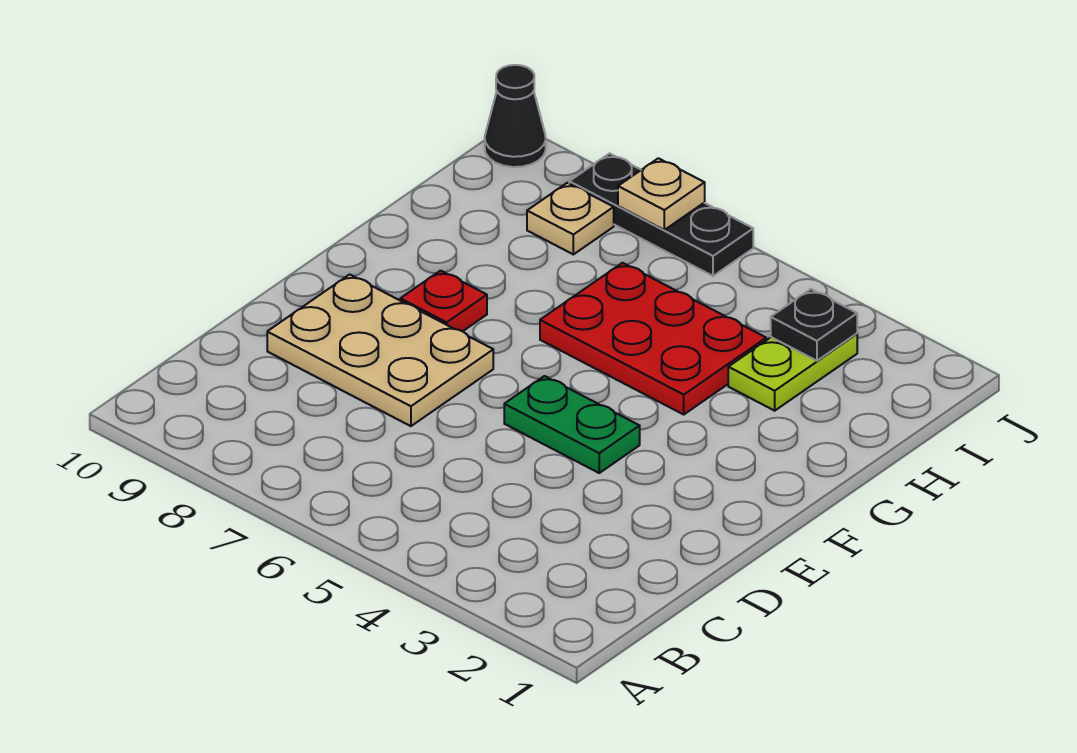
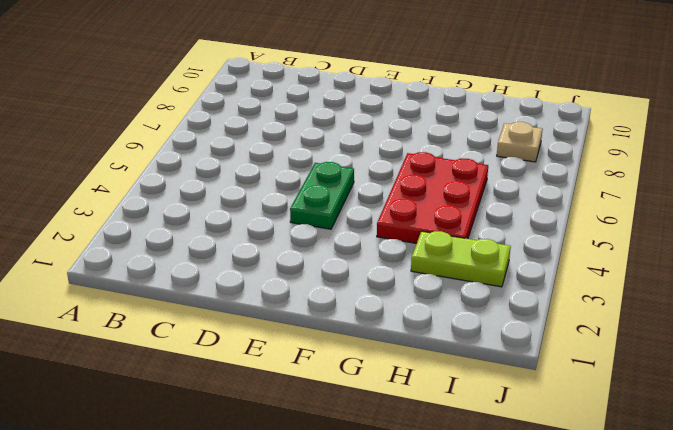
none -> tan 2x3 plate [267,274,493,426]
none -> red 1x1 plate [400,271,487,331]

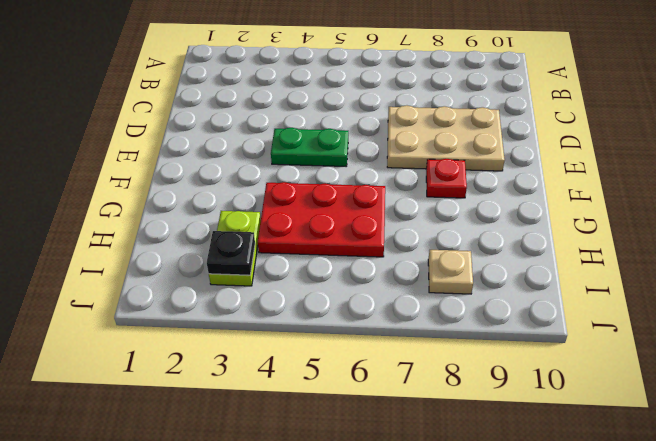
none -> black 1x3 plate [569,153,753,276]
none -> black 1x1 cone [485,65,546,167]

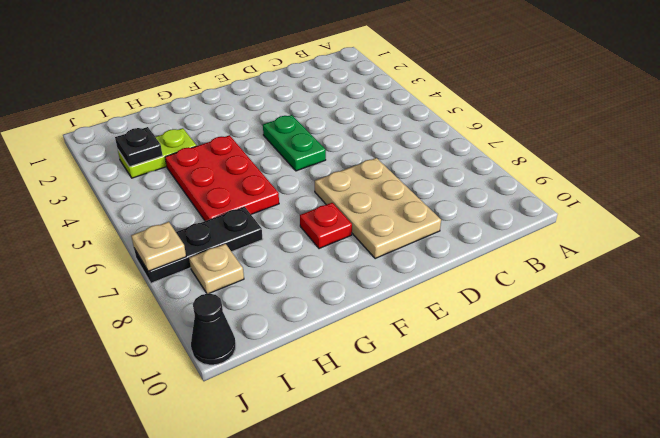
black 1x3 plate [134,207,263,283] -> black 1x3 plate turned to [569,153,753,276]

